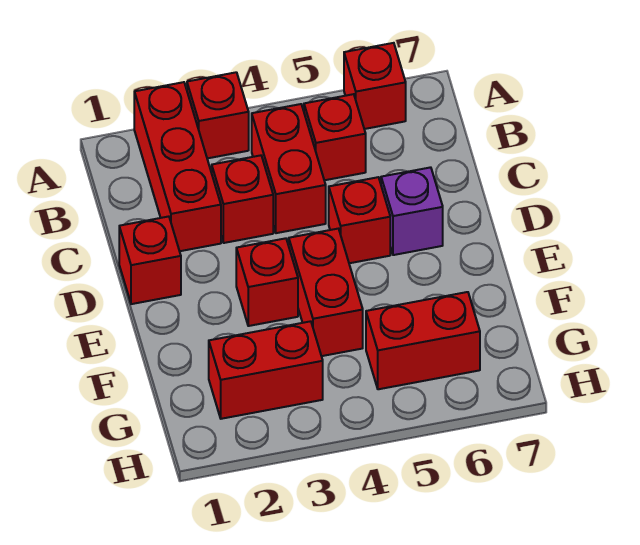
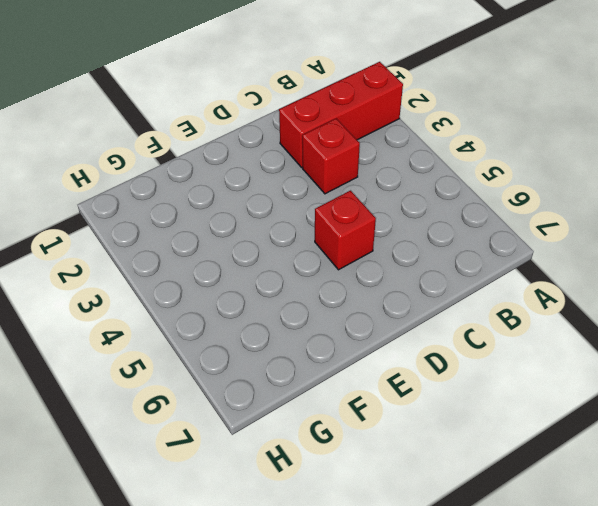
none -> red 1x1 brick [187,72,249,158]
none -> red 1x1 brick [344,43,406,129]
none -> red 1x2 brick [252,104,326,233]

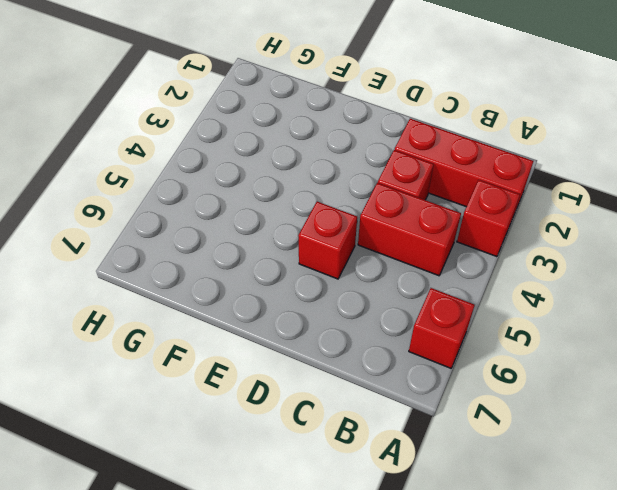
none -> red 1x1 brick [304,94,366,180]
none -> red 1x1 brick [119,216,181,304]
none -> purple 1x1 brick [381,167,443,255]

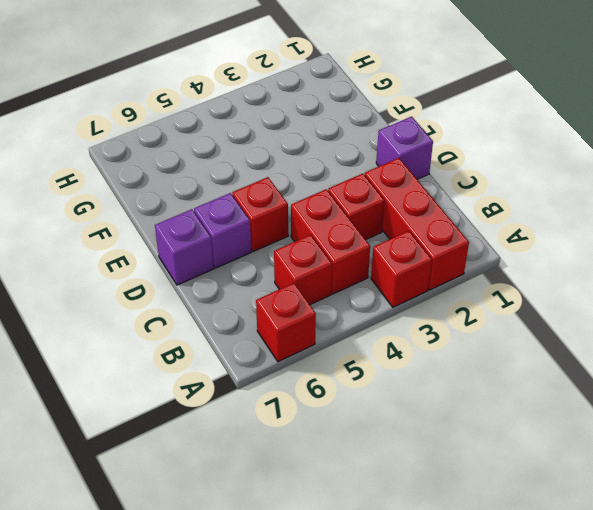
purple 1x1 brick [376,116,433,179] -> red 1x1 brick [119,216,181,304]
purple 1x1 brick [155,209,214,285] -> none
none -> red 1x1 brick [236,238,298,326]
none -> red 1x2 brick [289,229,363,356]
none -> red 1x2 brick [209,321,323,419]

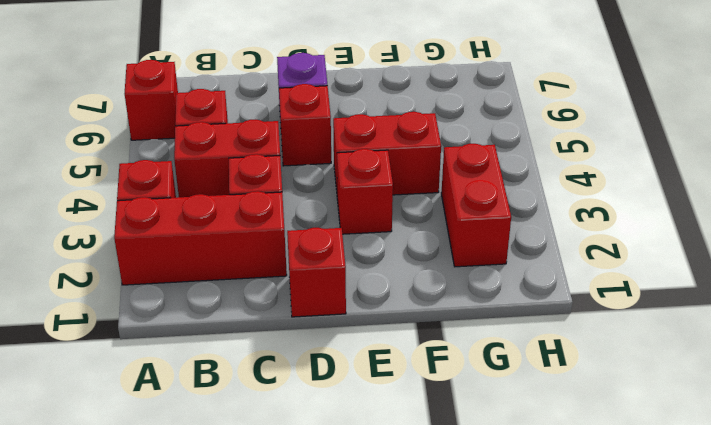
none -> red 1x2 brick [366,292,480,389]

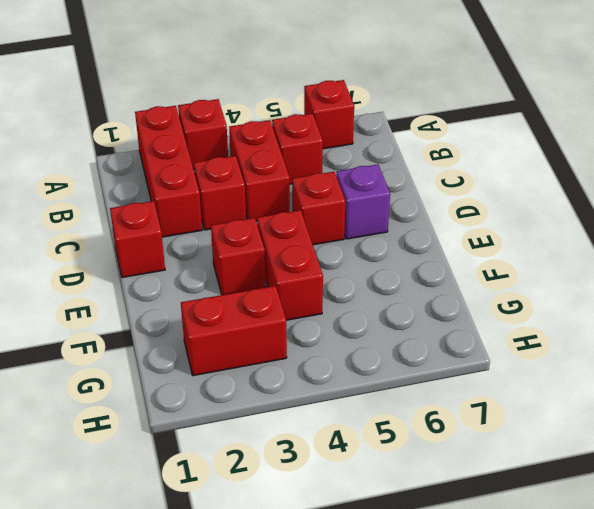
none -> red 1x2 brick [366,292,480,389]

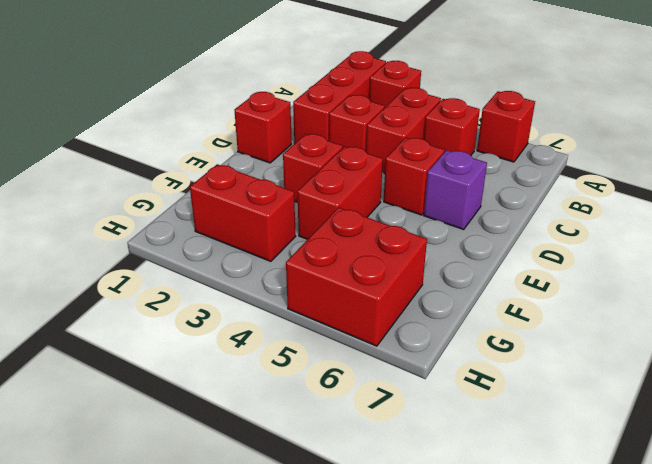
red 2x2 brick [286,207,427,346] -> red 1x2 brick [366,292,480,389]

